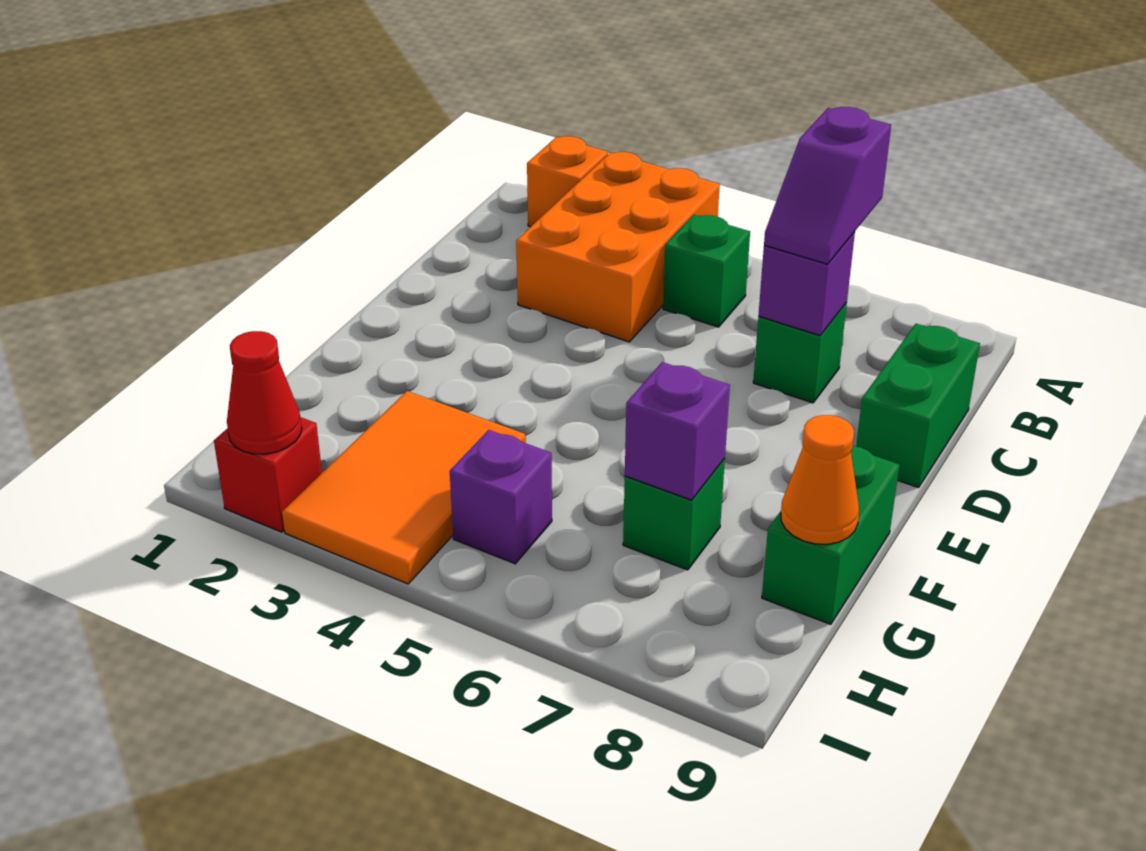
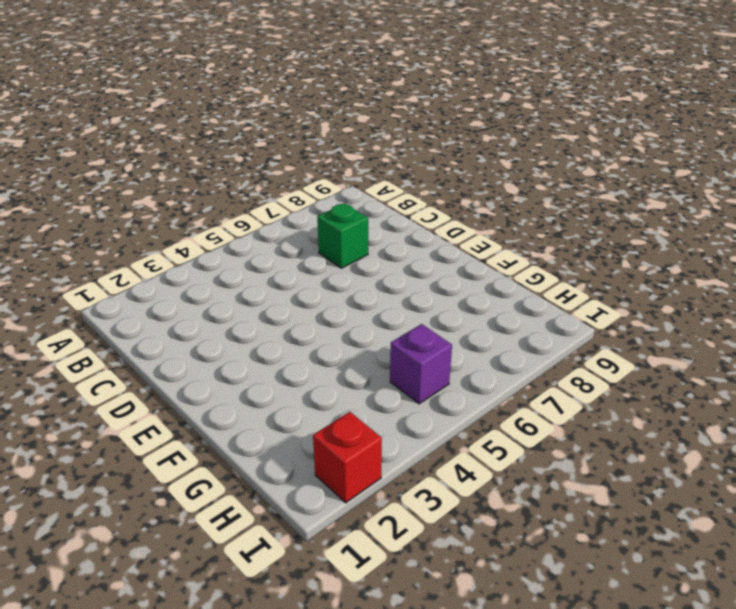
none -> orange 1x1 brick [527,136,608,227]
none -> orange 2x3 brick [516,152,720,342]
none -> green 1x1 brick [663,215,750,327]

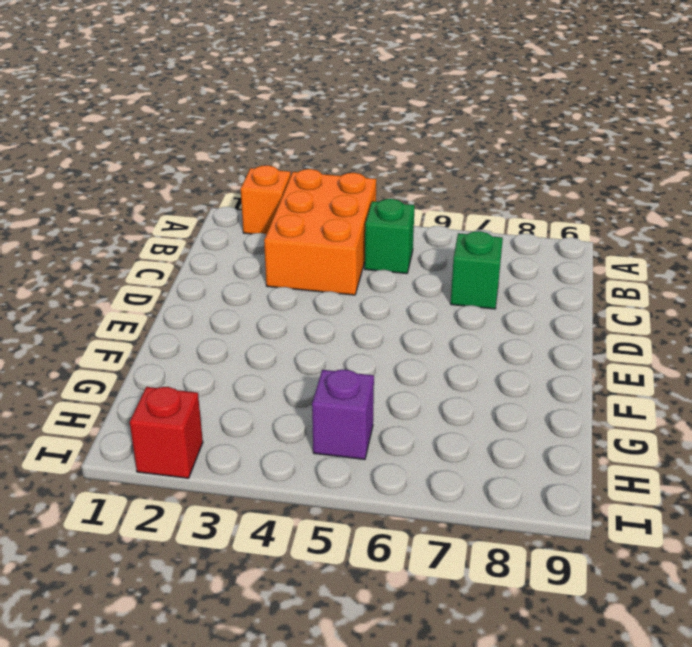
none -> green 1x2 brick [856,324,980,488]
none -> green 1x2 brick [762,446,899,624]
none -> orange 2x3 tile [282,391,526,584]

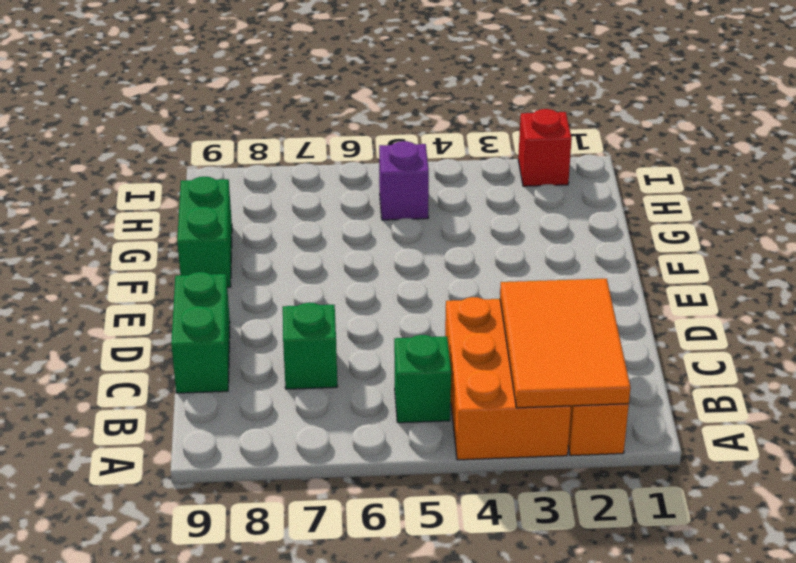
orange 2x3 tile [500,278,630,408] -> orange 2x3 tile moved to [282,391,526,584]
none -> green 1x1 brick [623,458,725,570]
none -> purple 1x1 brick [758,232,855,336]
none -> purple 1x1 brick [625,362,730,500]

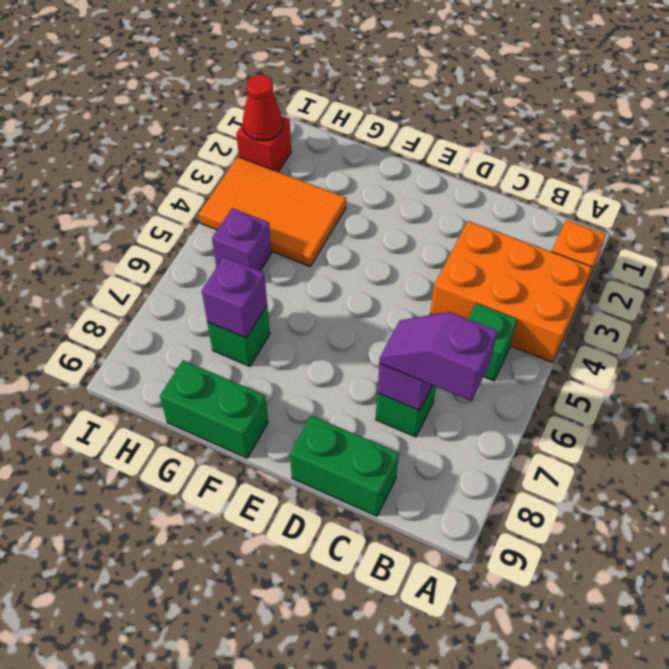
none -> orange 1x1 cone [781,415,859,544]

